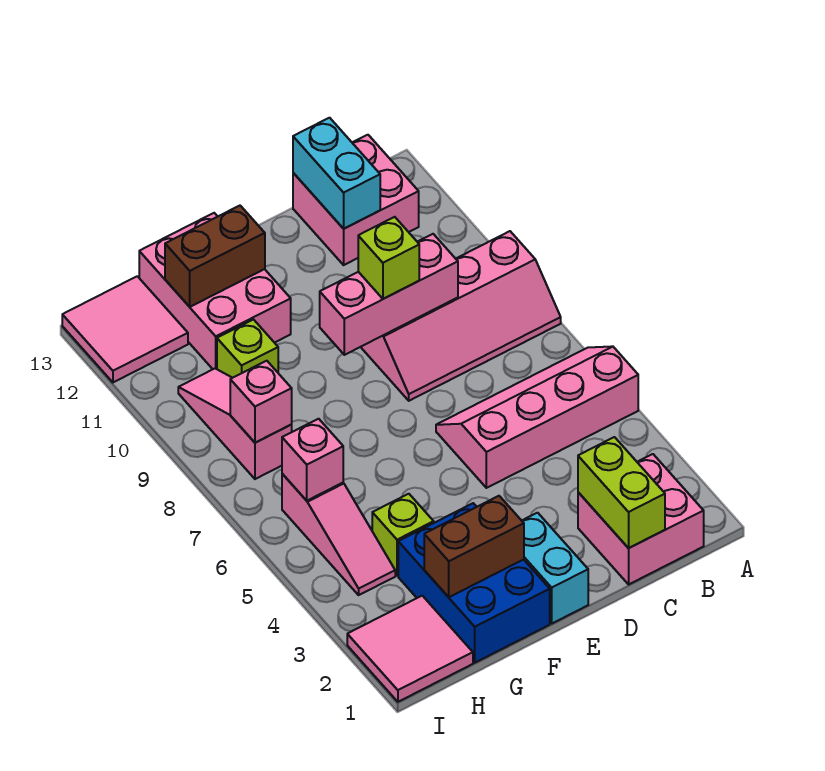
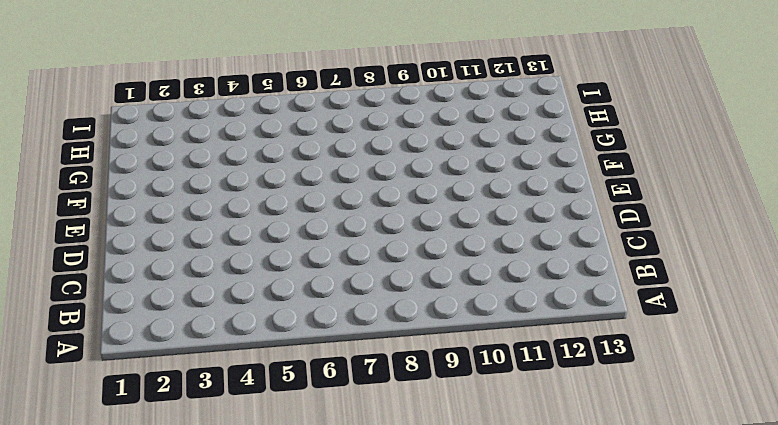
none -> pink 2x4 slope [436,346,638,488]
none -> pink 2x4 slope [361,231,561,401]
none -> pink 2x2 brick [578,454,704,584]

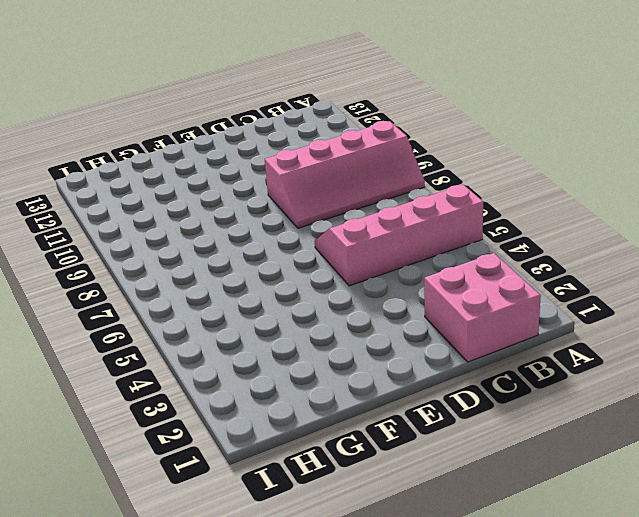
none -> pink 2x2 brick [293,135,419,265]
none -> cyan 1x2 brick [522,513,588,623]
none -> blue 2x3 brick [398,503,550,663]

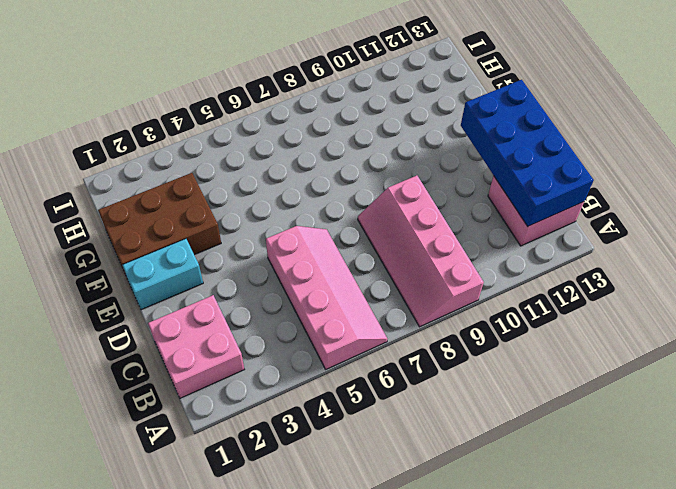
blue 2x4 brick [461,80,594,226] -> cyan 1x2 brick [293,118,380,229]
brown 2x3 brick [98,173,221,277] -> blue 2x3 brick [398,503,550,663]
none -> pink 2x3 brick [139,213,291,369]
none -> lime 1x1 brick [372,494,434,576]
none -> lime 1x1 brick [217,320,278,378]

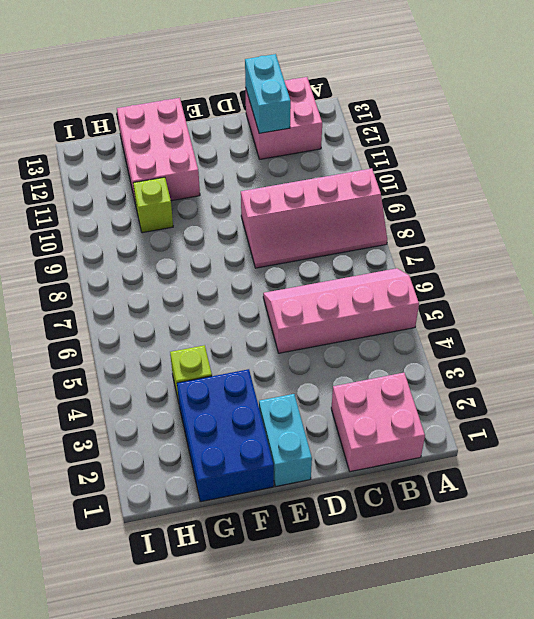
none -> pink 2x2 tile [347,596,473,702]
none -> pink 1x3 slope [282,474,395,595]
none -> pink 1x3 slope [178,368,292,479]

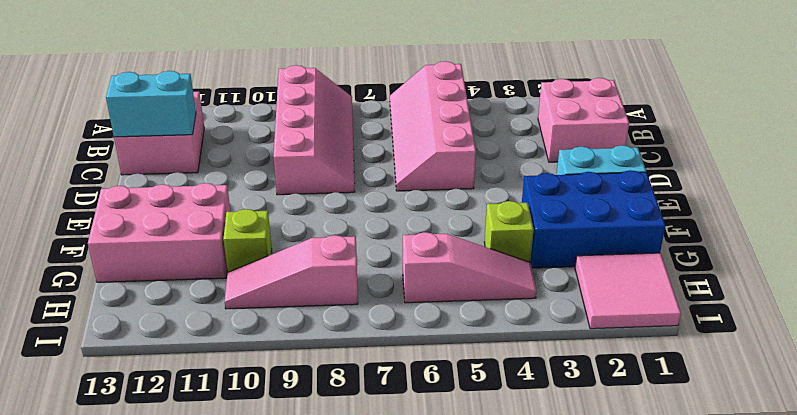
none -> pink 2x2 tile [62,276,188,382]
none -> lime 1x2 brick [578,437,665,548]
none -> pink 1x3 brick [320,234,458,355]

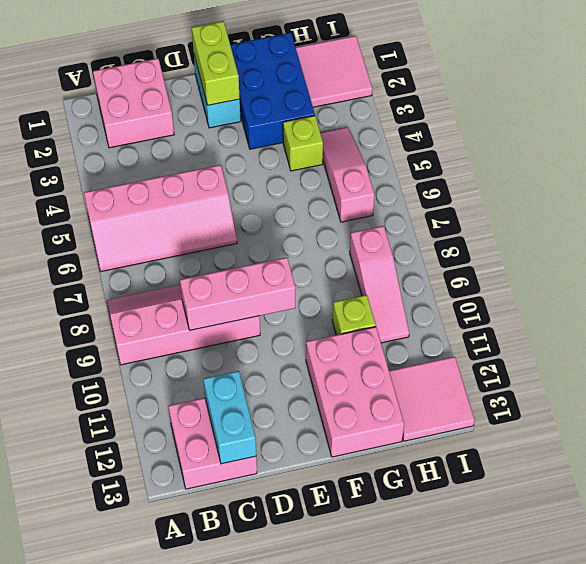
lime 1x2 brick [192,21,240,105] -> lime 1x2 brick moved to [578,437,665,548]
none -> brown 1x2 brick [424,496,524,597]
none -> brown 1x2 brick [165,206,265,307]
none -> pink 1x1 brick [282,419,343,501]

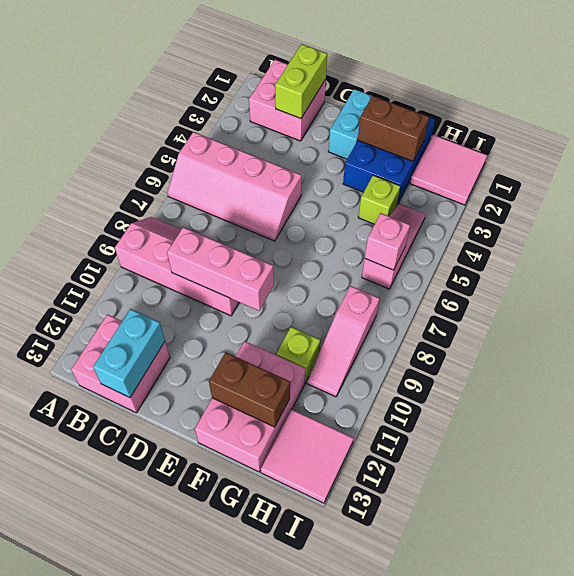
none -> pink 1x1 brick [230,361,292,443]
none -> lime 1x1 brick [358,217,419,299]

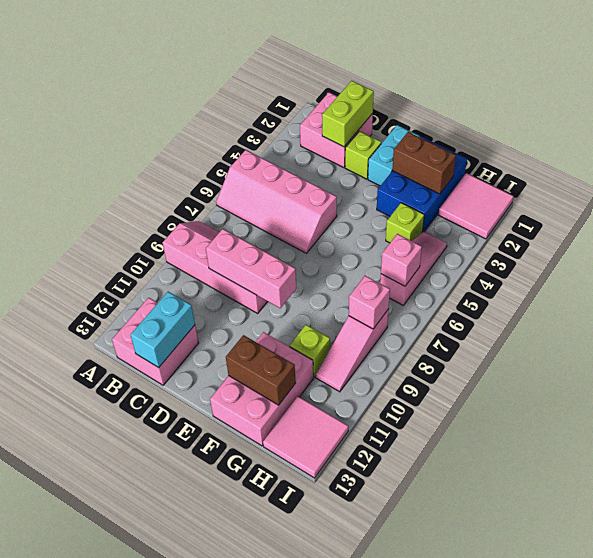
lime 1x1 brick [345,131,381,179] -> lime 1x1 brick moved to [358,217,419,299]

